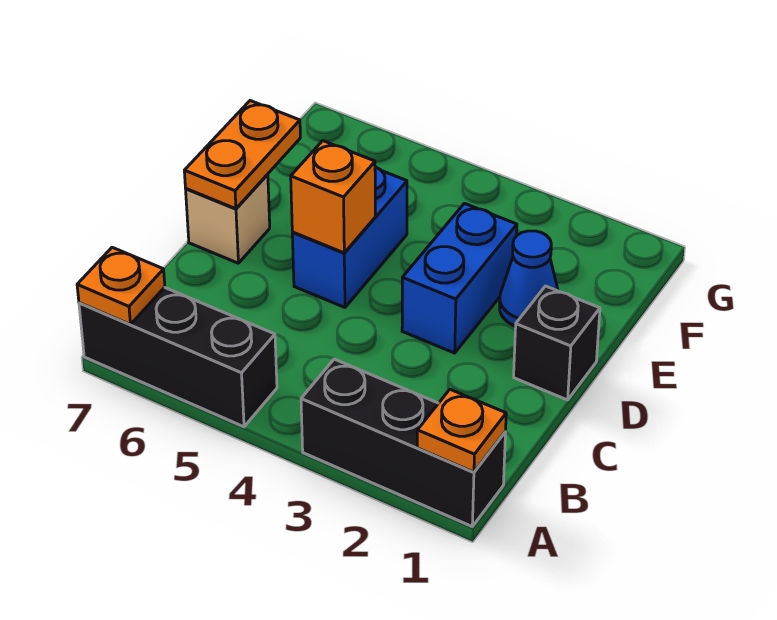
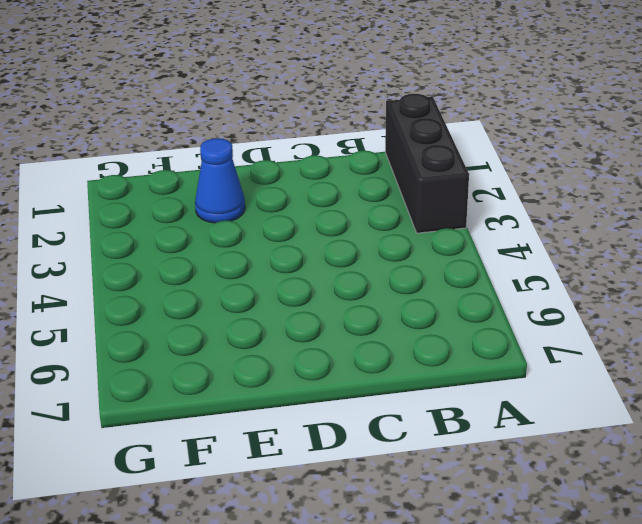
none -> black 1x3 brick [79,287,277,427]
none -> black 1x1 brick [514,286,600,400]

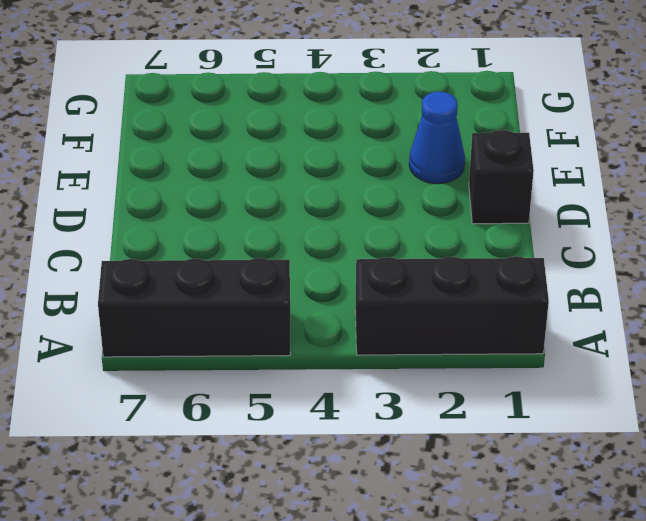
none -> blue 1x2 brick [402,203,517,353]
none -> blue 1x2 brick [292,167,407,307]

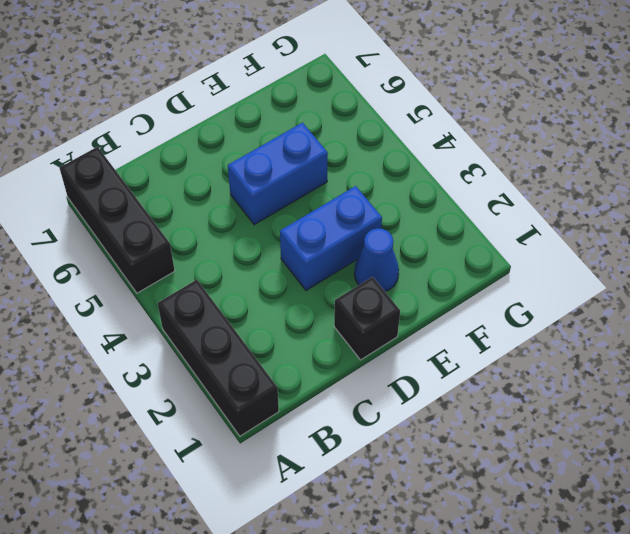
none -> tan 1x1 brick [186,175,270,263]
none -> orange 1x1 plate [417,389,506,472]

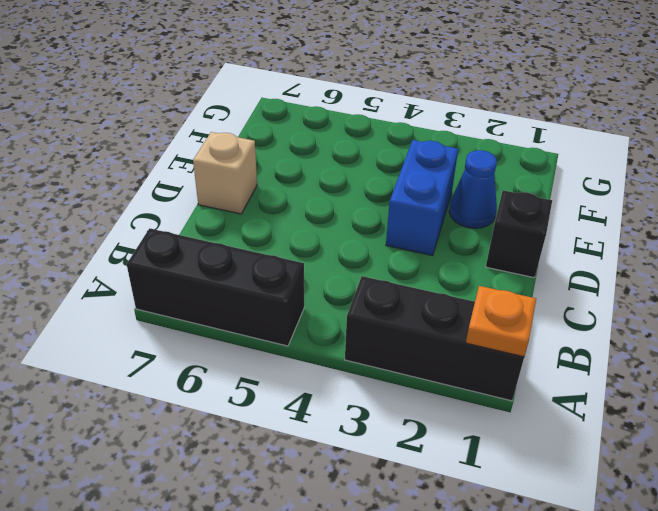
none -> blue 1x2 brick [292,167,407,307]
none -> orange 1x1 plate [77,247,165,324]

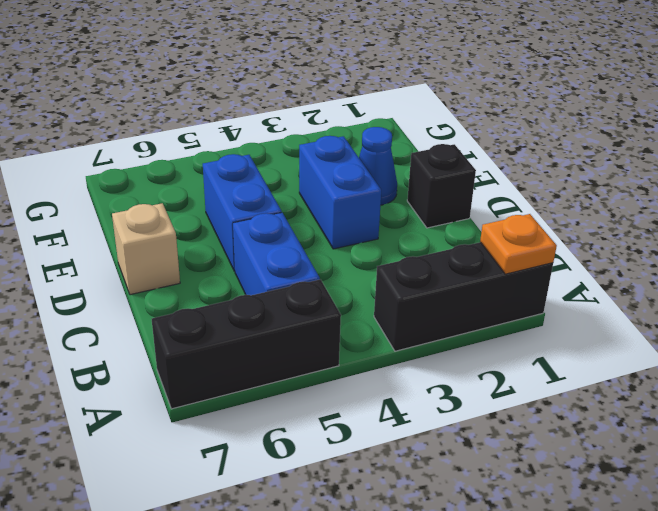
blue 1x2 brick [233,213,320,295] -> none
none -> orange 1x1 plate [77,247,165,324]
none -> orange 1x1 brick [291,141,375,253]

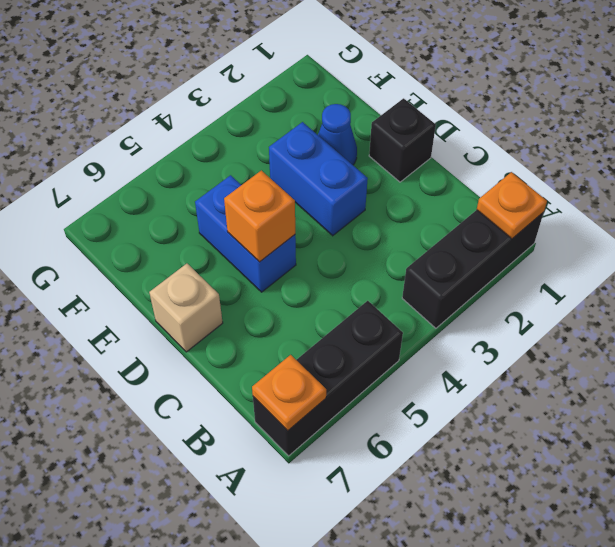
none -> orange 1x2 plate [184,101,300,209]

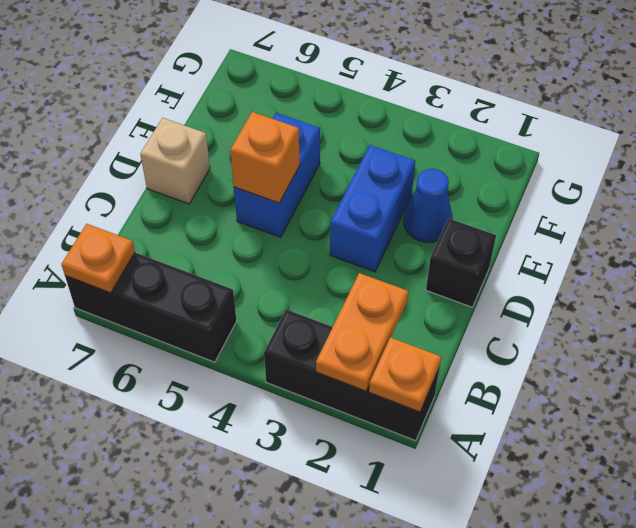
orange 1x2 plate [316,273,408,391] -> orange 1x2 plate moved to [184,101,300,209]

